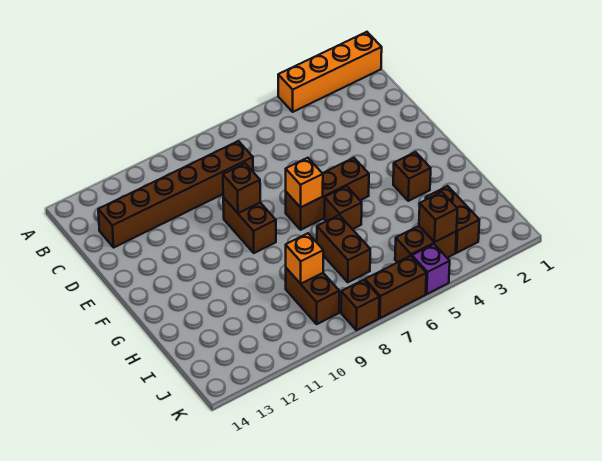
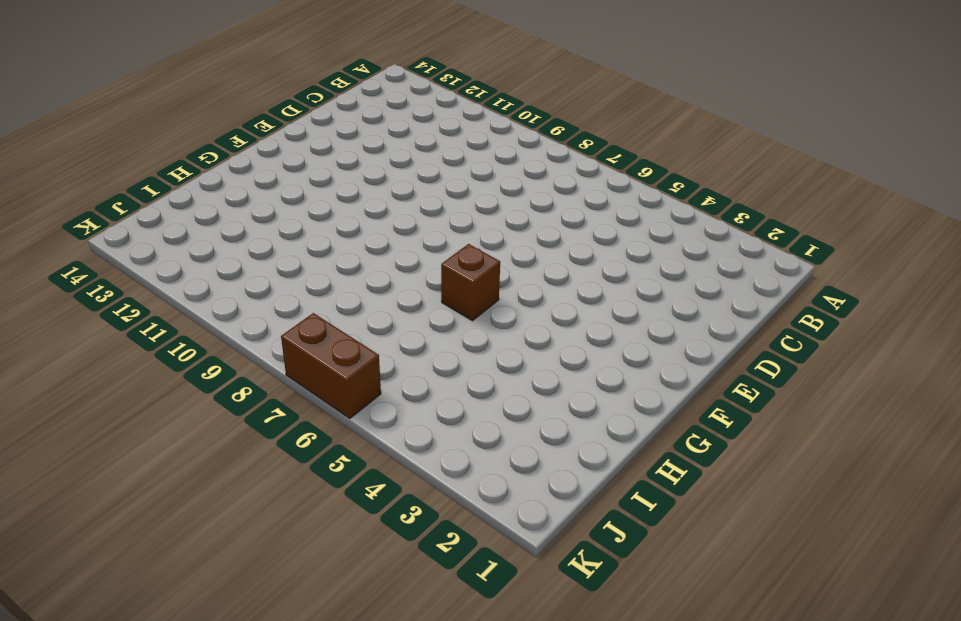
none -> orange 1x4 brick [278,32,382,112]
none -> brown 1x6 brick [98,141,253,247]
none -> brown 1x2 brick [223,197,276,253]

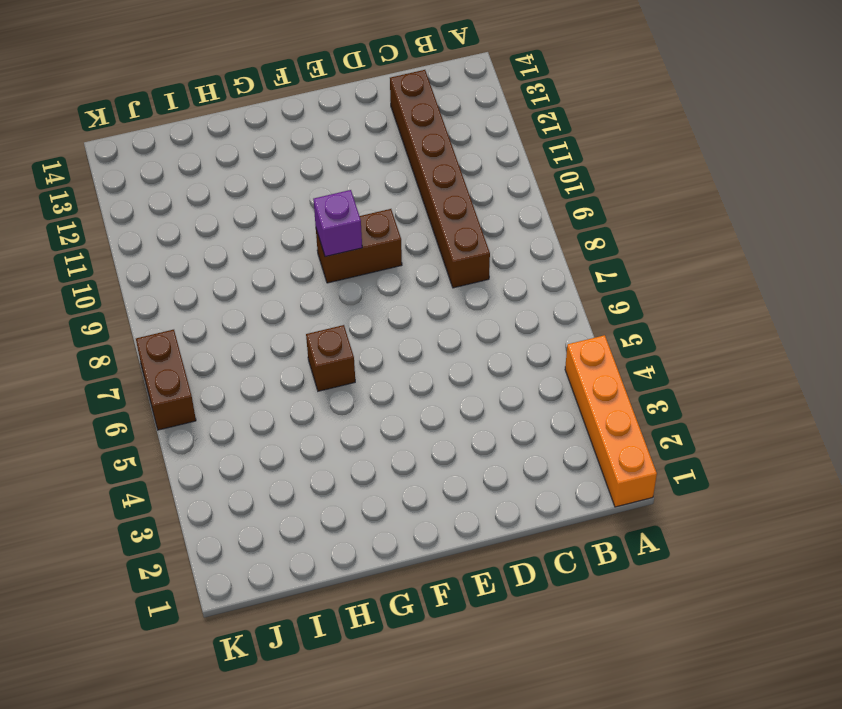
purple 1x1 brick [313,190,362,257] -> purple 1x1 brick moved to [412,244,450,294]
none -> brown 1x3 brick [286,158,369,230]
none -> brown 1x1 brick [393,152,431,201]
none -> brown 1x2 brick [317,215,370,282]

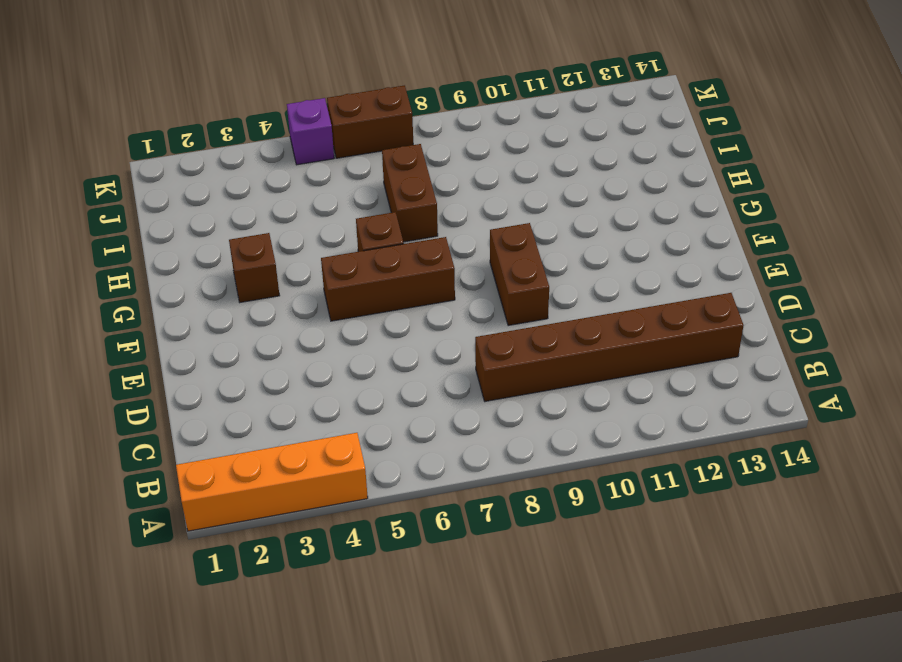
none -> brown 1x2 brick [426,186,479,253]
none -> brown 1x2 brick [286,268,339,324]
none -> brown 1x2 brick [395,226,456,262]

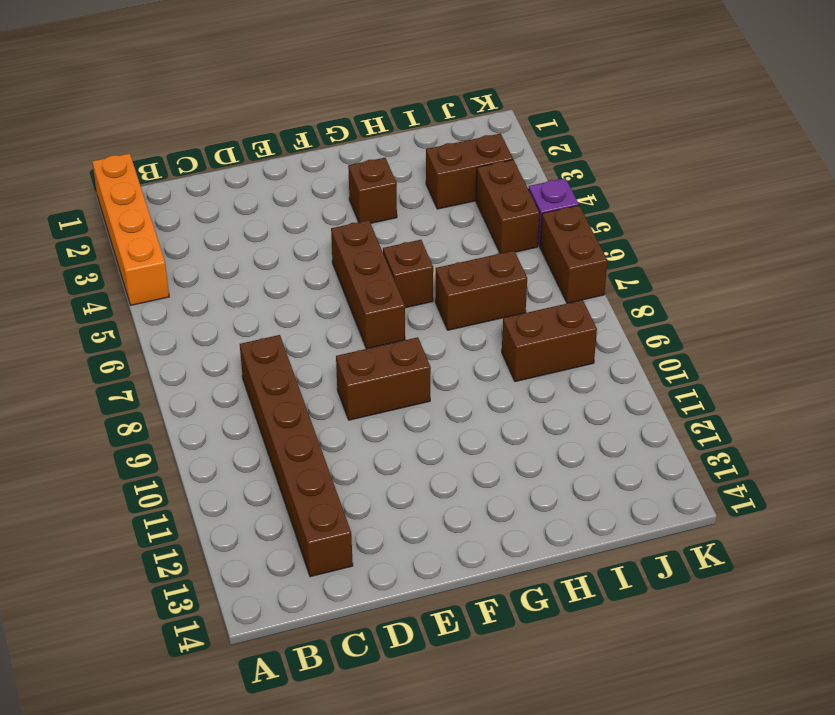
none -> brown 1x1 brick [341,280,379,330]
none -> brown 1x1 brick [223,164,260,213]
none -> orange 1x1 brick [286,158,323,207]

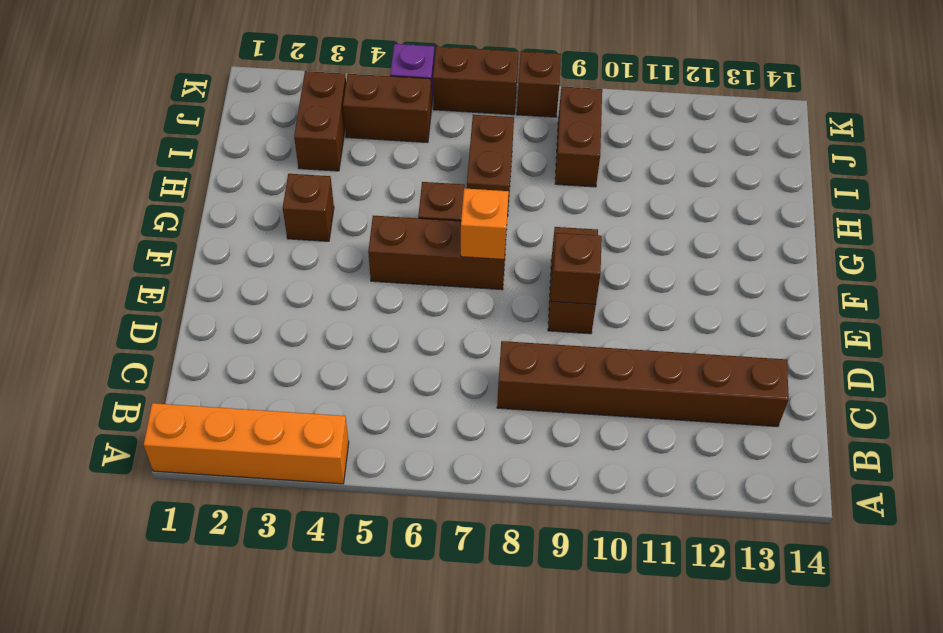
none -> orange 1x1 brick [286,233,323,284]
none -> brown 1x1 brick [419,192,457,242]

